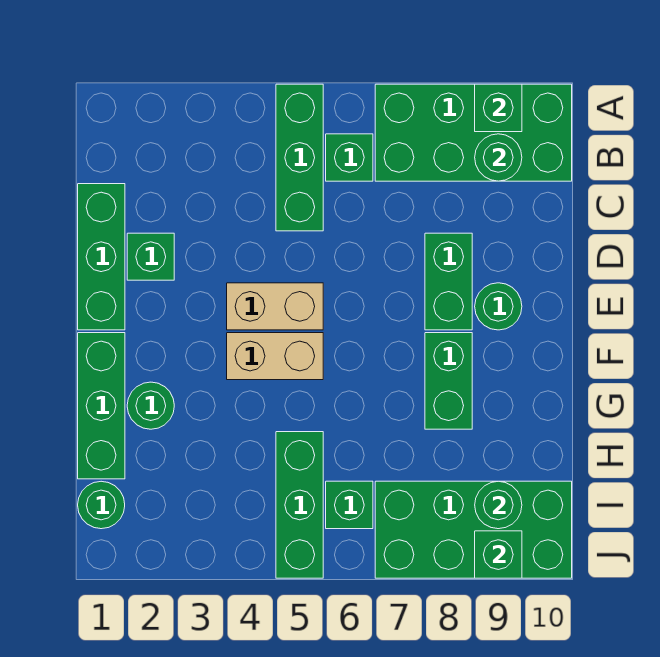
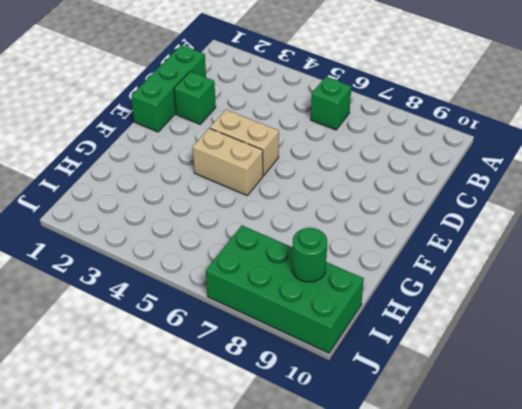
none -> green 1x3 brick [276,84,323,231]
none -> green 2x4 brick [375,84,572,181]
none -> green 1x2 brick [425,233,472,330]

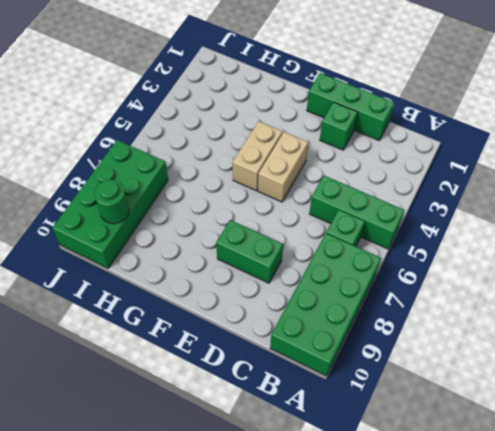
none -> green 1x1 round brick [475,283,522,330]
none -> green 1x3 brick [78,333,125,479]
none -> green 1x2 brick [425,333,472,429]

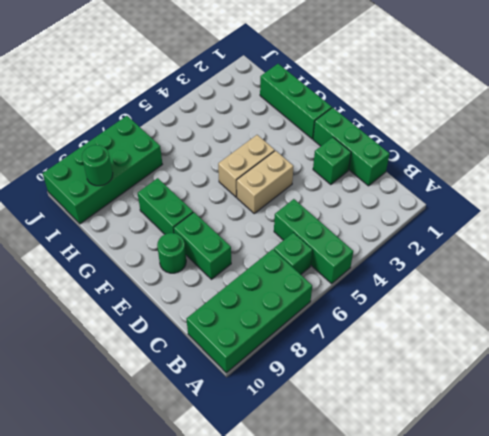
none -> green 1x1 round brick [127,382,174,429]
none -> green 1x3 brick [276,432,323,578]
none -> green 1x1 round brick [78,481,125,529]

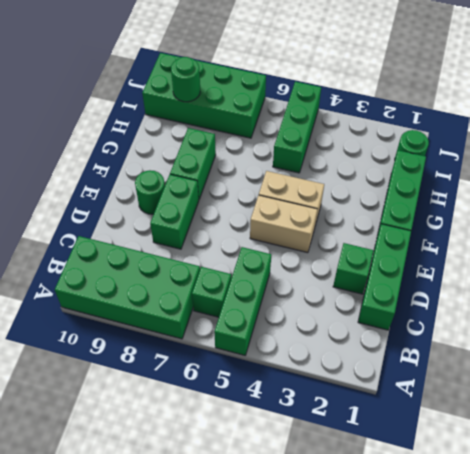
none -> green 1x1 round brick [127,382,174,429]
none -> green 1x1 brick [326,481,373,529]
none -> green 1x1 brick [475,84,522,132]

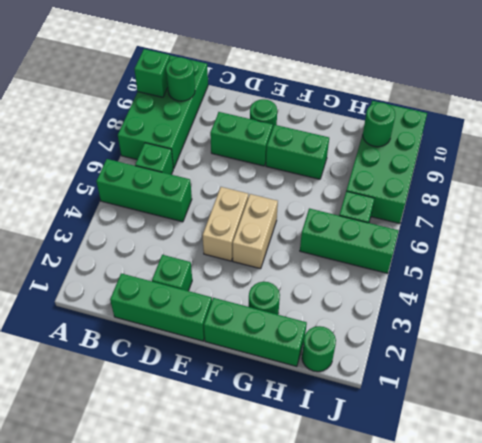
none -> green 1x1 brick [475,531,522,578]

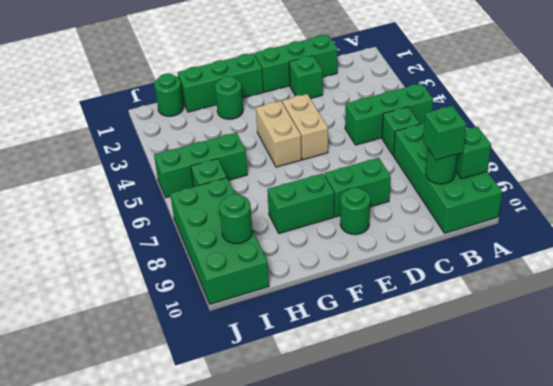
green 1x1 brick [423,106,467,160] -> green 1x1 brick moved to [475,531,522,578]

